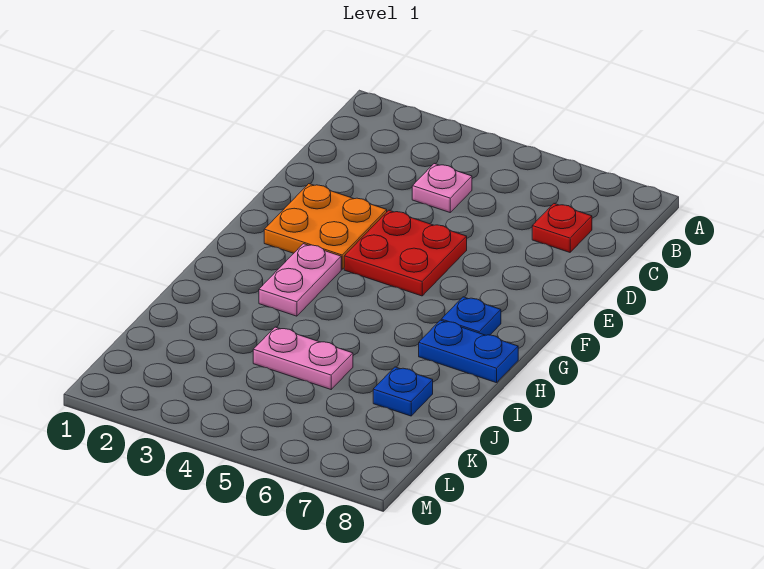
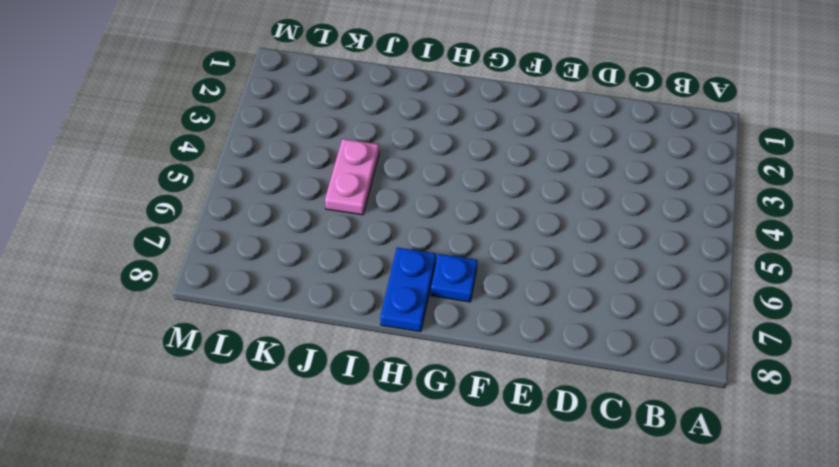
none -> pink 1x1 plate [412,164,472,212]
none -> red 1x1 plate [532,204,592,252]

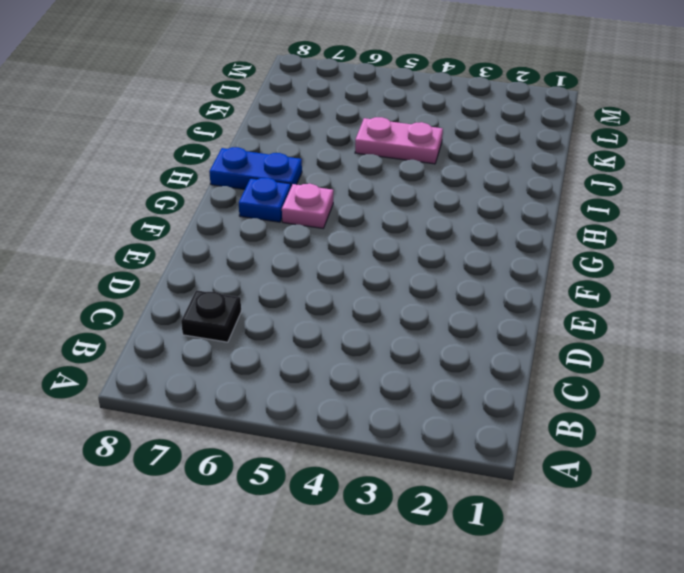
black 1x1 plate [181,290,241,342] -> red 1x1 plate [532,204,592,252]
pink 1x1 plate [282,184,333,228] -> pink 1x1 plate moved to [412,164,472,212]
none -> orange 2x2 plate [264,184,387,269]
none -> red 2x2 plate [344,210,467,296]

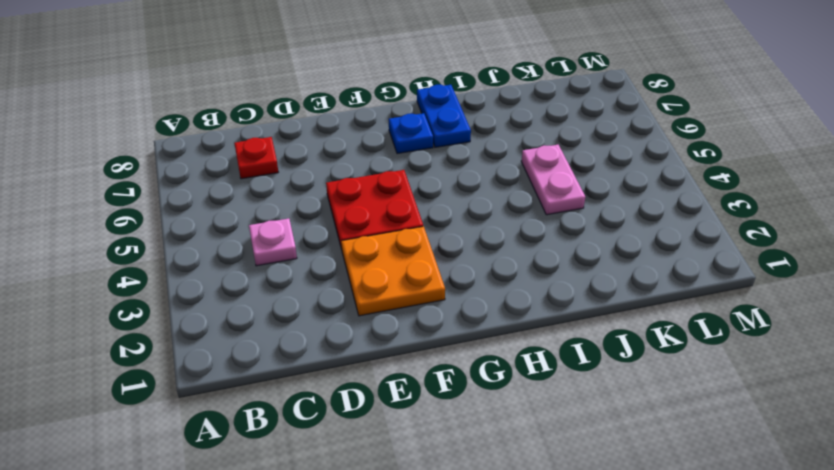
none -> pink 1x2 plate [259,244,341,316]
none -> blue 1x1 plate [373,367,433,416]

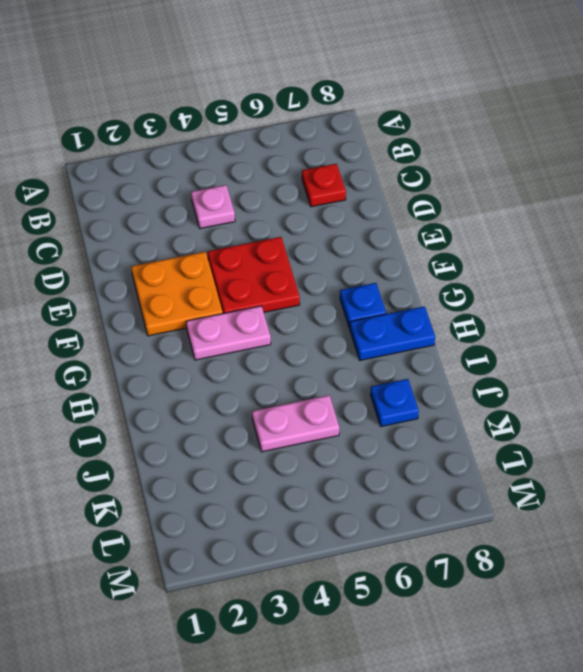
pink 1x2 plate [186,306,271,360] -> pink 1x2 plate turned to [259,244,341,316]

